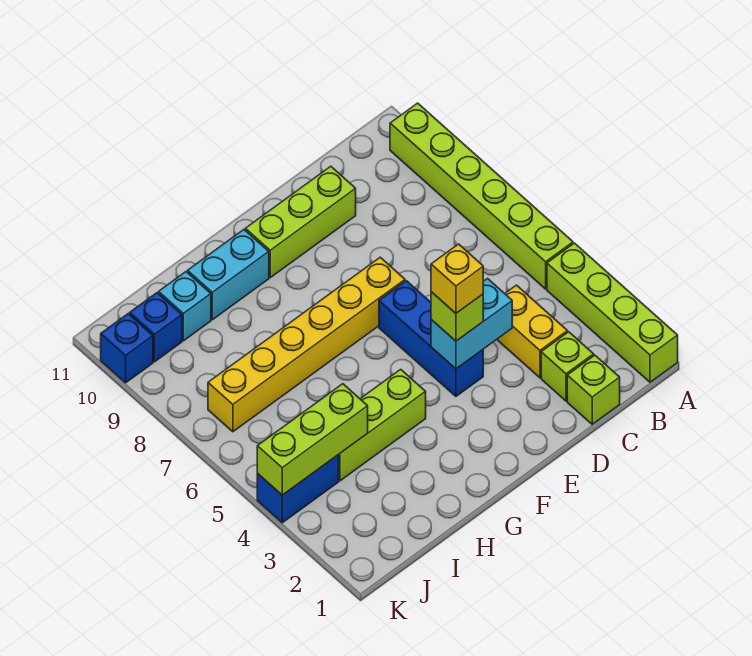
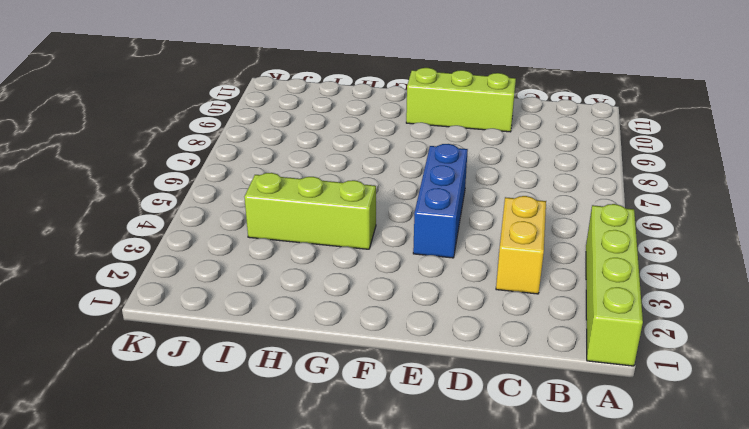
none -> lime 1x6 brick [390,103,573,289]
none -> lime 1x1 brick [567,355,620,424]
none -> lime 1x1 brick [541,332,594,401]

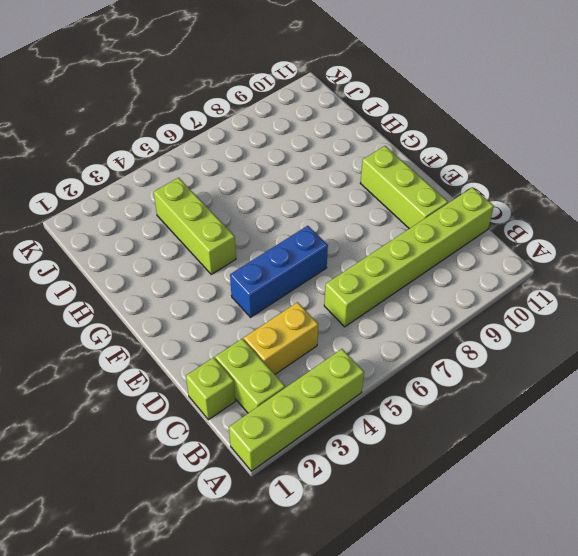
lime 1x2 brick [215,339,285,413] -> lime 1x1 brick [541,332,594,401]
lime 1x6 brick [324,187,494,327] -> lime 1x6 brick moved to [390,103,573,289]
none -> yellow 1x6 brick [208,257,405,432]
none -> cyan 1x2 brick [188,230,269,320]
none -> cyan 1x1 brick [159,272,211,341]

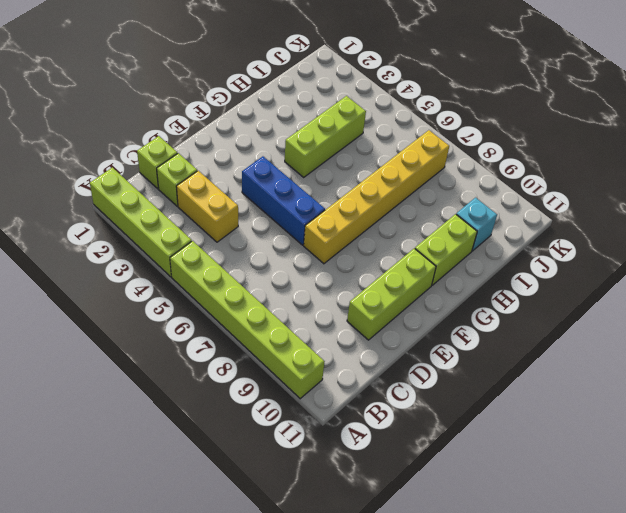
lime 1x2 brick [415,214,477,285] -> cyan 1x2 brick [188,230,269,320]
none -> blue 1x2 brick [257,455,339,523]
none -> blue 1x1 brick [130,293,182,362]
none -> blue 1x1 brick [101,314,153,383]

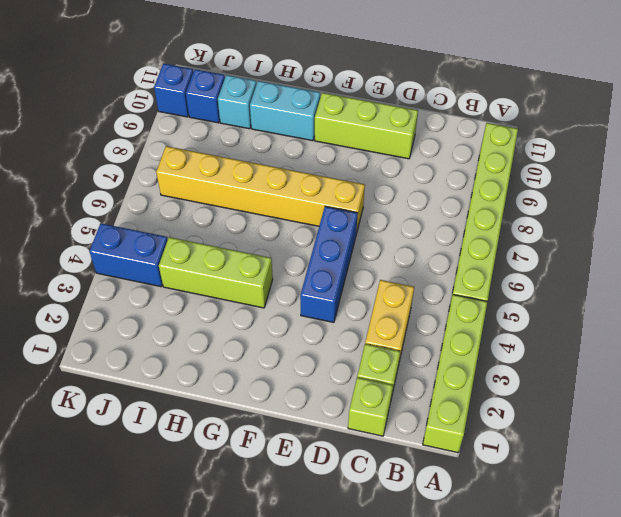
none -> cyan 1x2 brick [431,279,512,369]
none -> lime 1x3 brick [257,384,368,495]
none -> lime 1x1 brick [431,292,483,341]

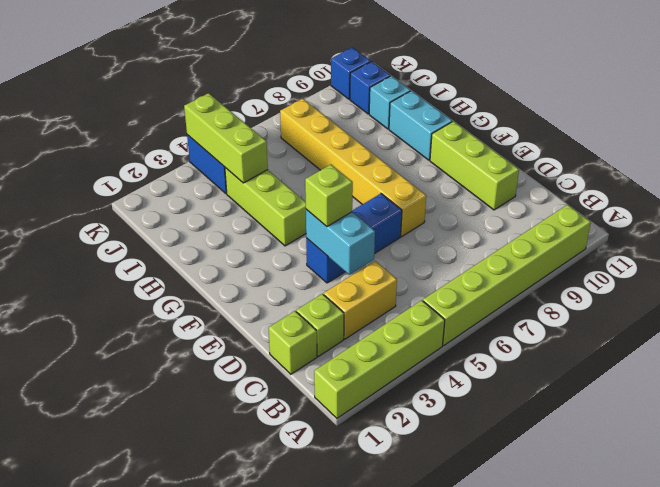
none -> yellow 1x1 brick [431,244,483,313]

